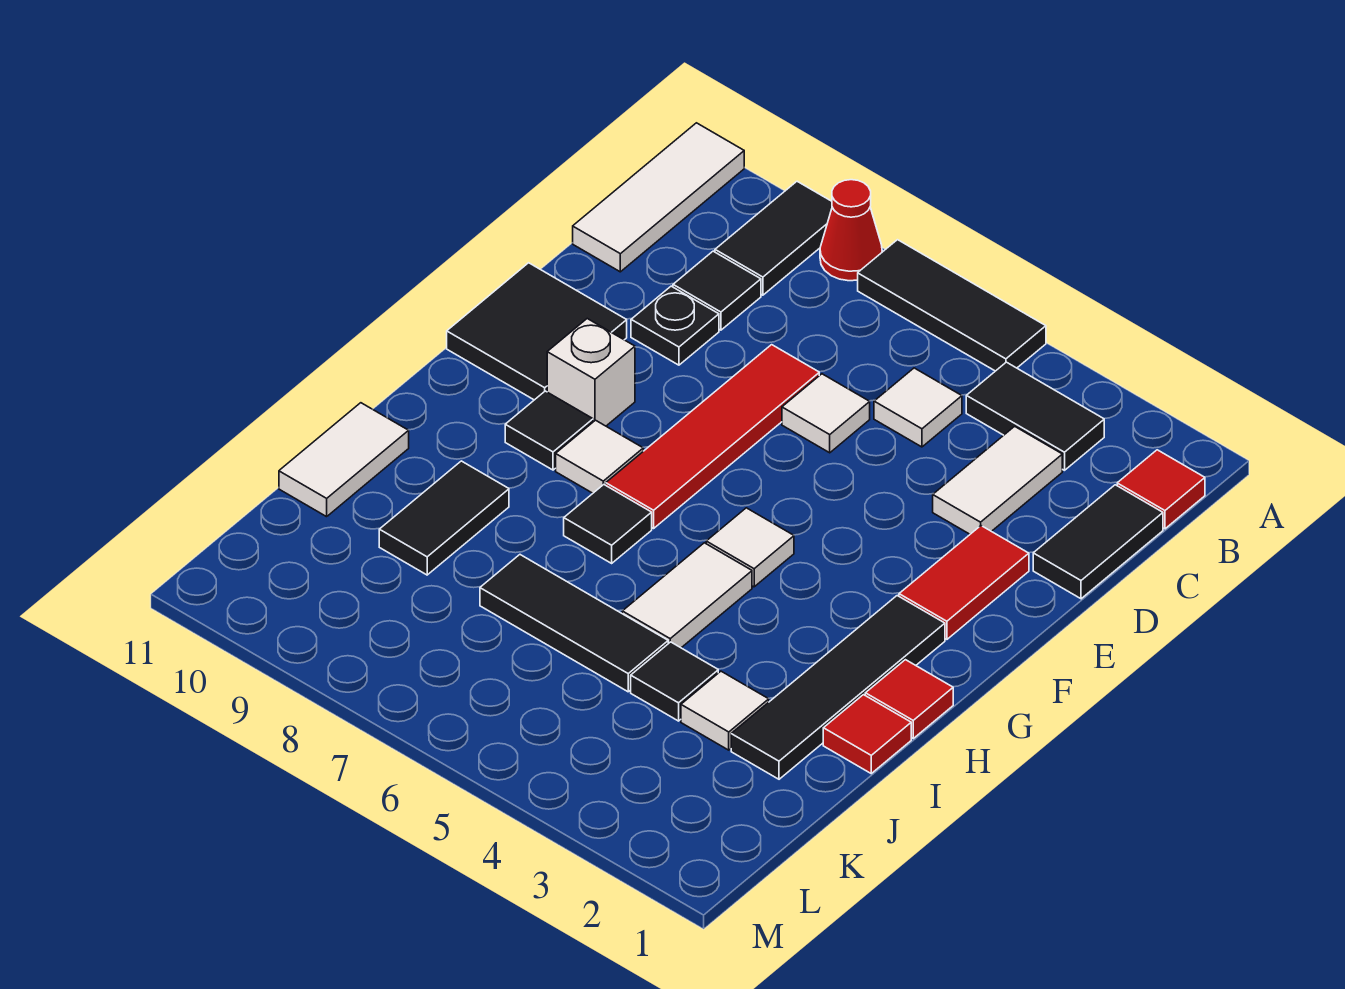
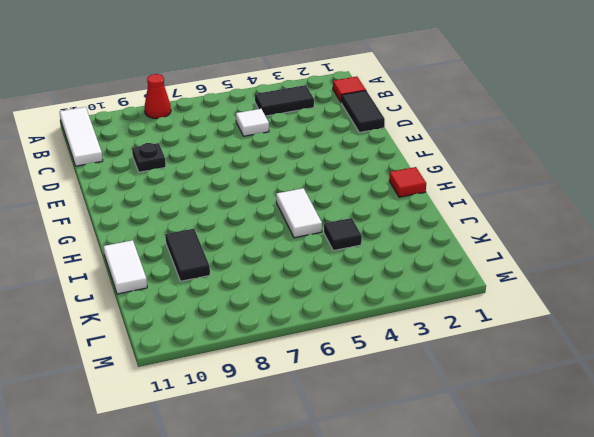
none -> black 1x3 tile [858,240,1046,371]
none -> black 1x2 tile [715,181,832,295]
none -> white 1x2 tile [933,426,1062,534]

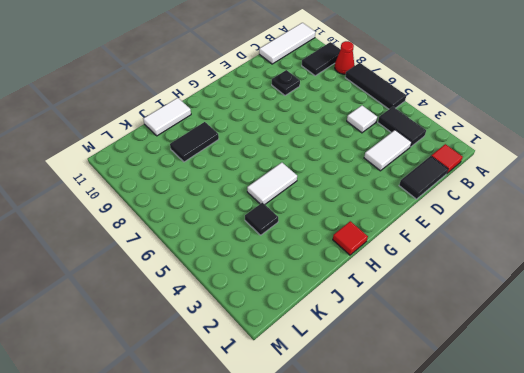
none -> black 1x1 tile [673,251,761,330]
none -> white 1x1 tile [782,374,870,453]
none -> red 1x4 tile [606,345,819,528]

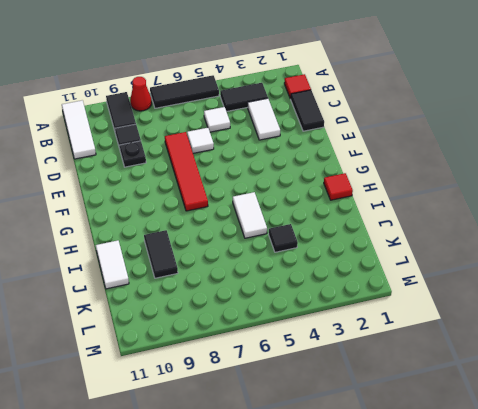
none -> red 1x2 tile [899,526,1029,639]
none -> black 2x2 tile [447,263,627,400]
none -> white 1x1 brick [547,319,635,426]

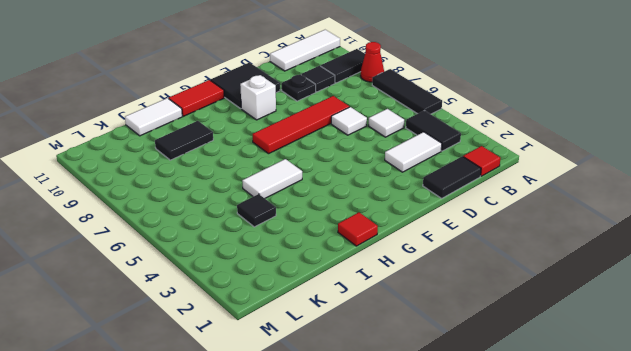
red 1x2 tile [169,80,224,116] -> red 1x2 tile moved to [899,526,1029,639]
none -> black 1x4 tile [731,596,945,779]
none -> white 1x1 tile [706,508,794,587]
none -> white 1x1 tile [556,420,643,493]

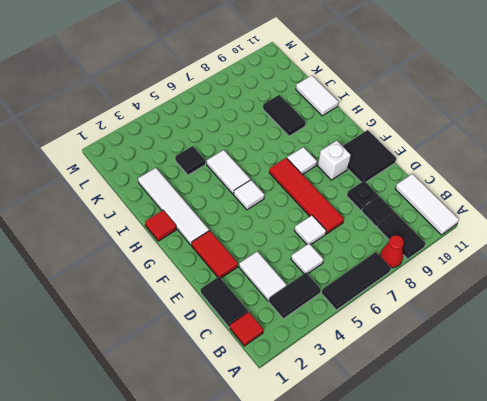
white 1x4 tile [138,168,209,245] -> black 1x4 tile [731,596,945,779]
none -> black 1x1 tile [505,391,593,470]
none -> black 1x1 tile [564,485,652,563]
none -> red 1x1 tile [823,695,911,773]

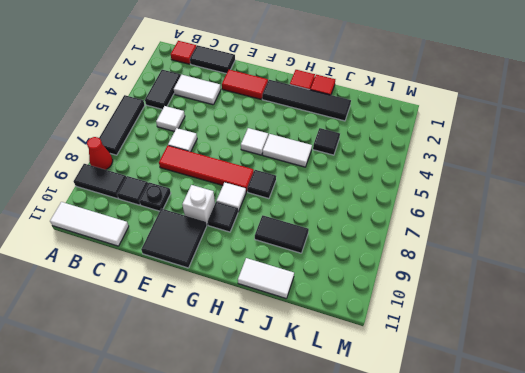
none -> white 1x1 tile [681,671,769,750]
none -> black 1x3 tile [480,555,668,692]

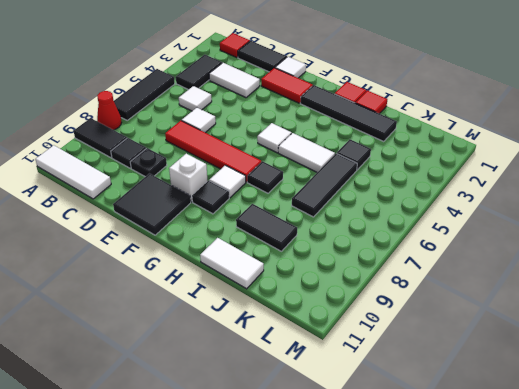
white 1x1 tile [275,57,306,78] -> white 1x1 tile moved to [681,671,769,750]

